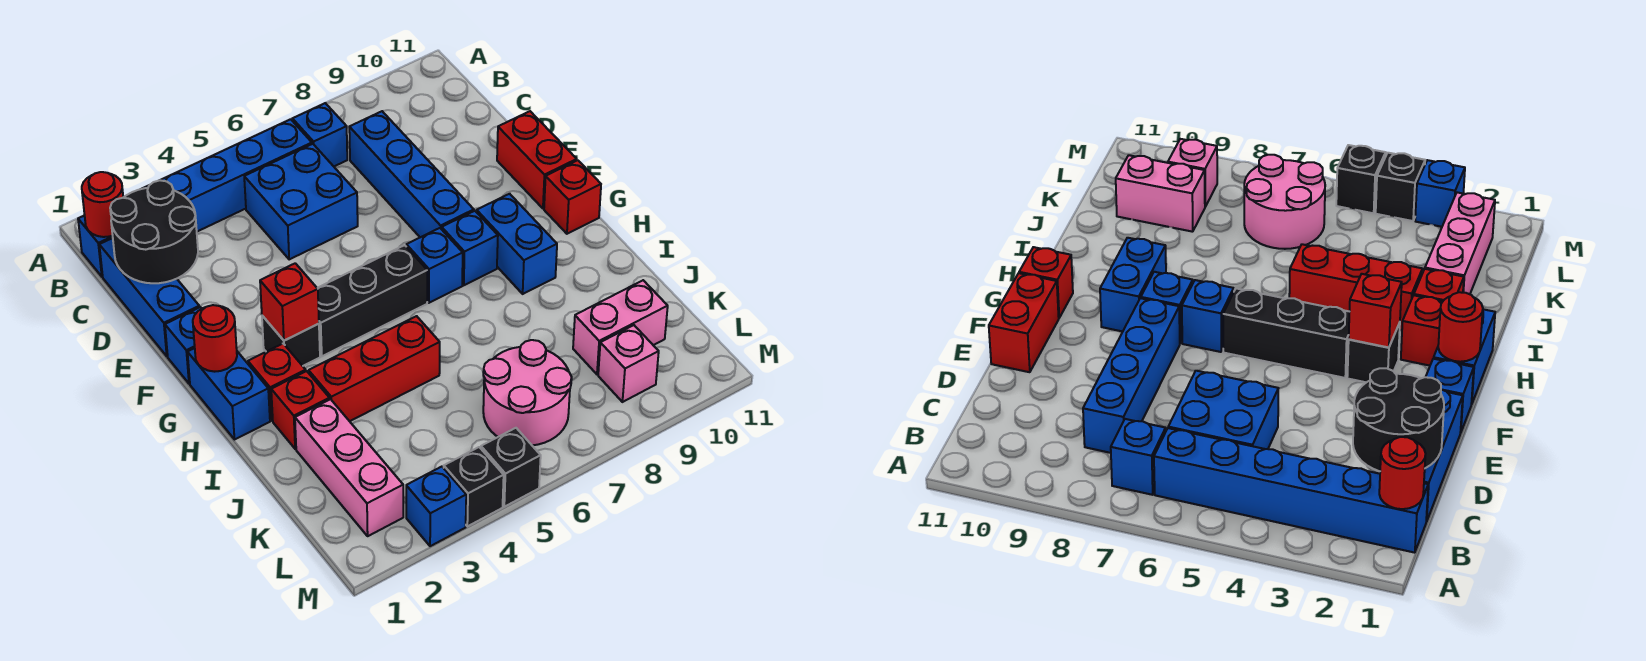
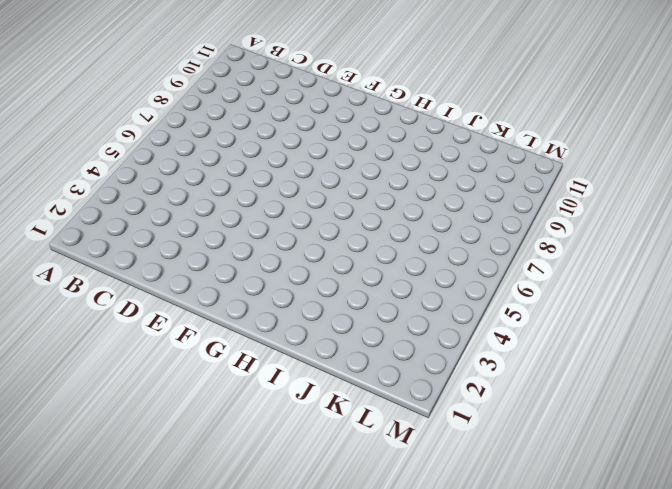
none -> blue 1x6 brick [78,119,312,277]
none -> blue 1x1 brick [292,103,347,166]
none -> blue 1x3 brick [99,238,199,356]

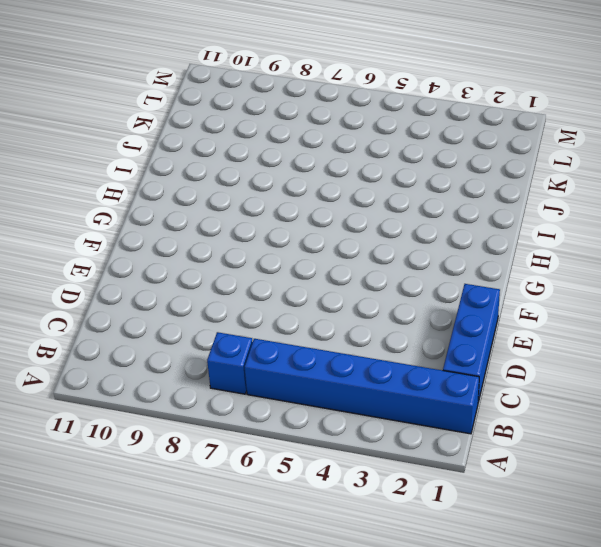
none -> blue 2x2 brick [244,144,358,259]
none -> blue 1x4 brick [349,111,474,237]
none -> red 1x2 brick [497,111,577,209]

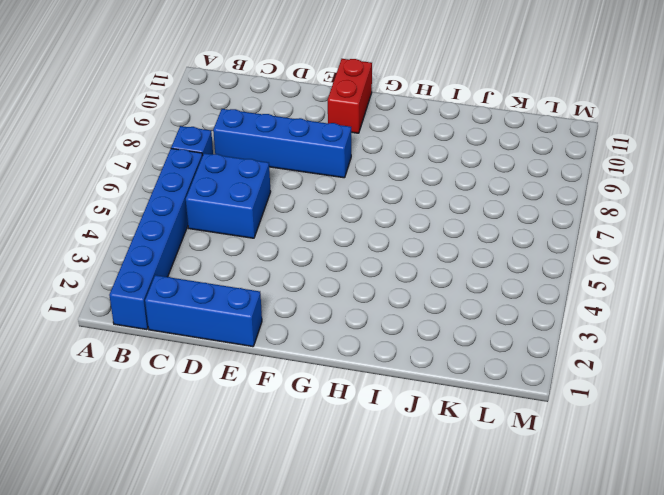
red 1x2 brick [328,59,372,133] -> red 1x2 brick turned to [497,111,577,209]
none -> blue 1x1 brick [165,307,202,384]
none -> blue 1x2 brick [188,348,270,439]
none -> black 1x1 brick [262,316,320,366]

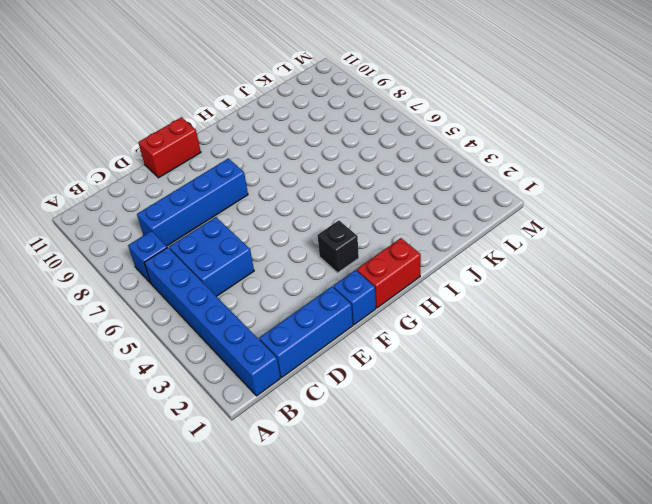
red 1x2 brick [357,238,421,308] -> blue 1x2 brick [188,348,270,439]
none -> black 1x3 brick [318,245,427,356]
none -> blue 1x1 brick [406,228,463,303]
none -> blue 1x1 brick [442,211,498,285]

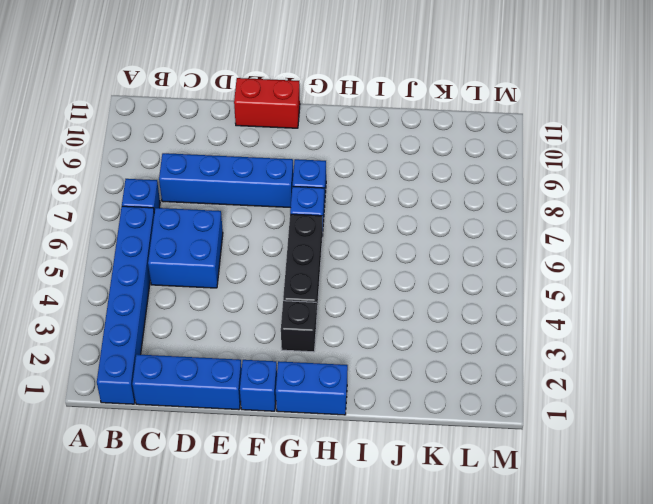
none -> blue 1x2 brick [477,194,557,294]
none -> red 1x1 brick [544,160,601,234]
none -> red 1x1 brick [248,344,306,421]

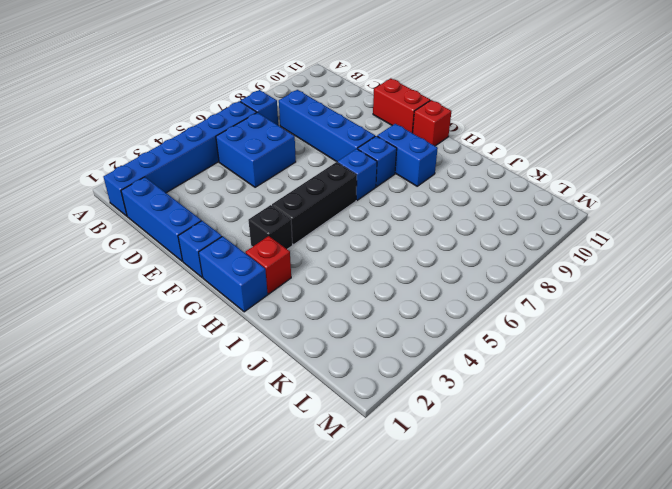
none -> red 1x1 brick [271,371,330,449]
none -> red 1x3 brick [309,316,440,421]
none -> pink 1x3 brick [295,399,403,536]

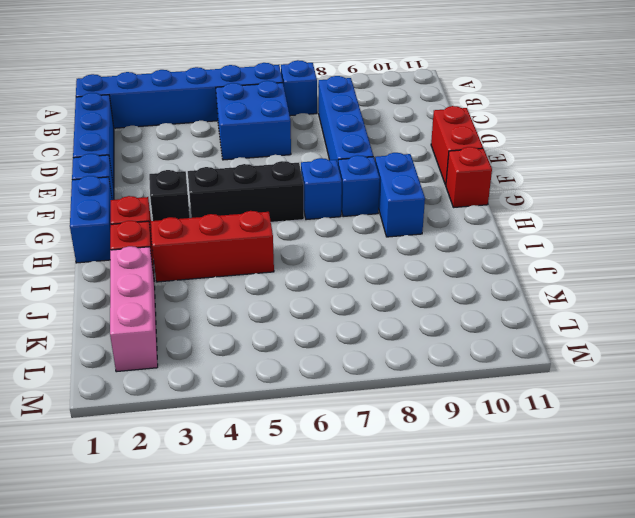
none -> pink 2x2 round brick [483,340,572,445]
none -> pink 1x2 brick [573,280,668,374]
none -> pink 1x1 brick [598,325,659,402]

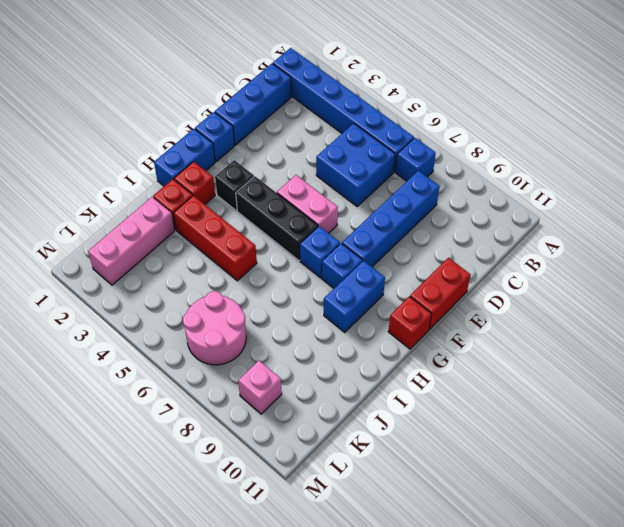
pink 1x2 brick [277,175,338,233] -> pink 1x2 brick moved to [573,280,668,374]
none -> blue 1x1 brick [406,467,466,546]
none -> black 1x1 brick [444,447,504,526]
none -> black 1x1 brick [481,428,541,507]

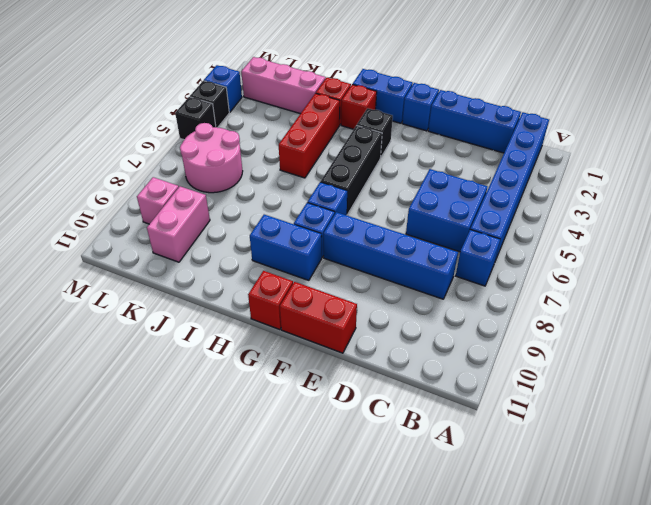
none -> red 1x1 round brick [82,172,123,237]
none -> black 2x2 round brick [110,180,198,283]
none -> red 1x1 round brick [193,305,237,372]

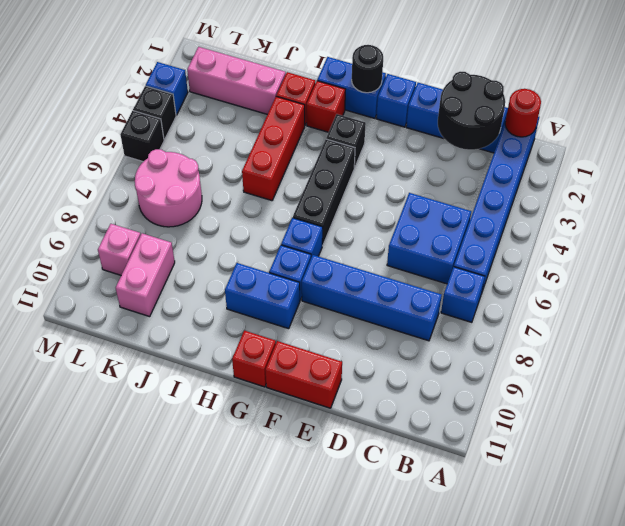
black 1x1 round brick [352,45,383,93] -> red 1x1 round brick [193,305,237,372]
none -> red 1x1 brick [260,263,319,341]

